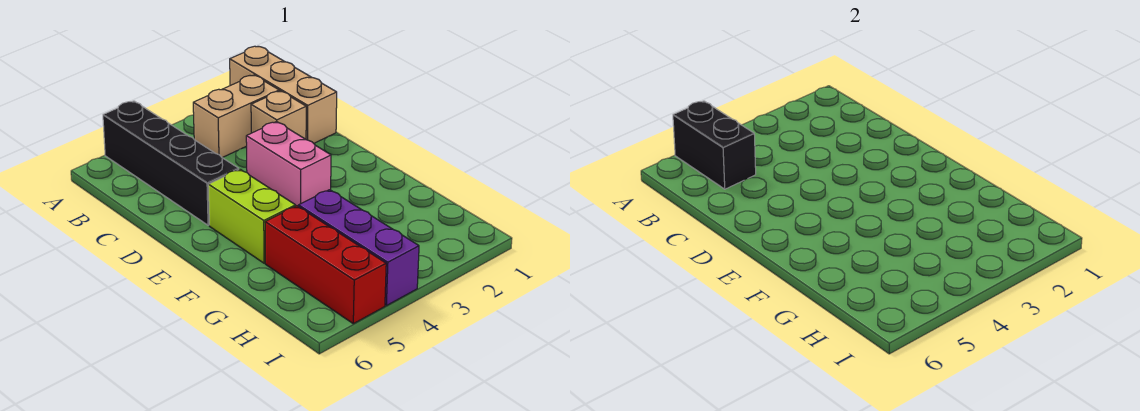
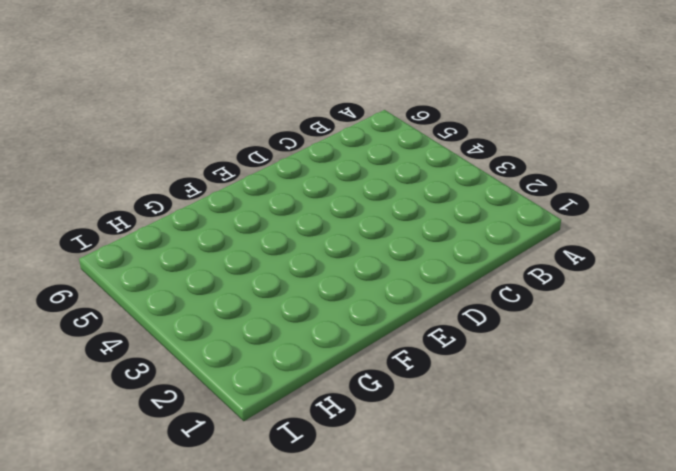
none -> tan 1x3 brick [230,46,337,143]
none -> black 1x4 brick [103,101,239,225]

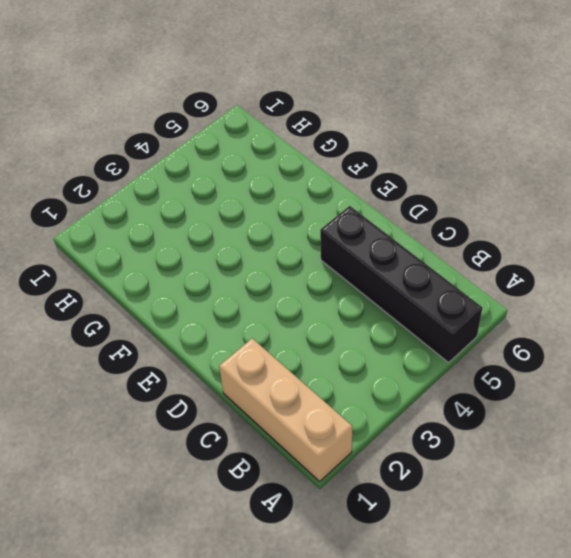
none -> tan 1x2 brick [193,75,279,158]
none -> tan 1x1 brick [251,91,306,139]

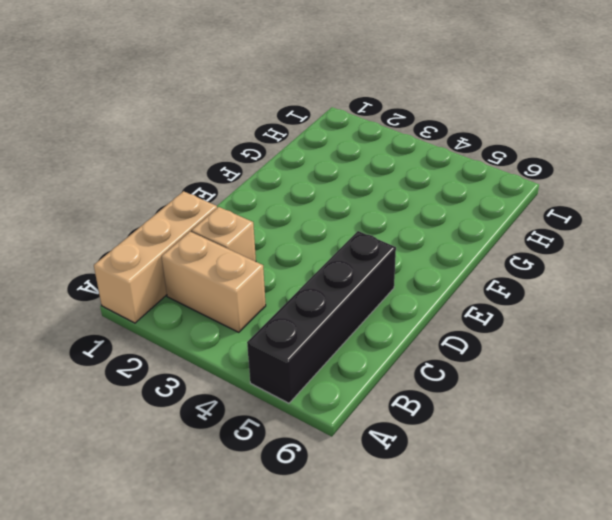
none -> pink 1x2 brick [246,122,331,206]
none -> lime 1x2 brick [208,169,296,263]

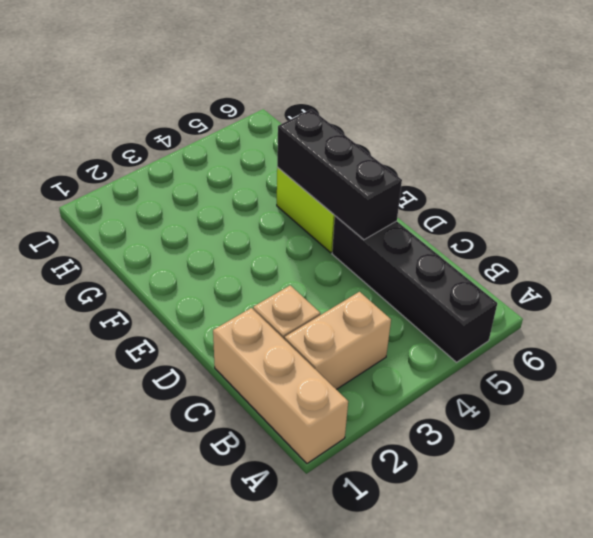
black 1x3 brick [277,109,402,240] -> none
none -> pink 1x2 brick [246,122,331,206]
none -> purple 1x3 brick [298,190,419,305]

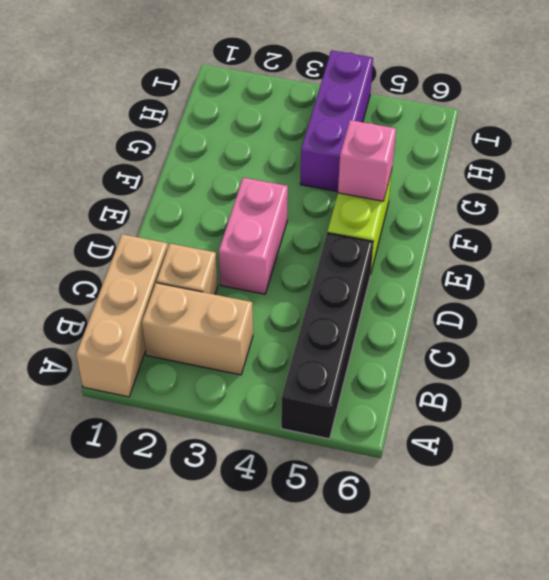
pink 1x1 brick [338,120,396,201] -> none
none -> red 1x3 brick [265,206,386,324]
none -> black 1x2 brick [673,101,756,189]

